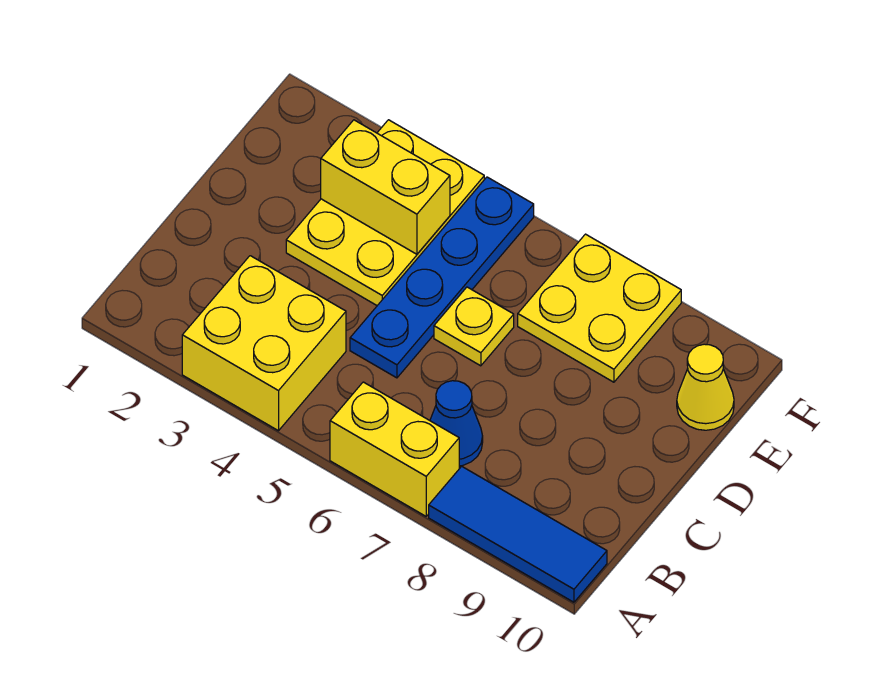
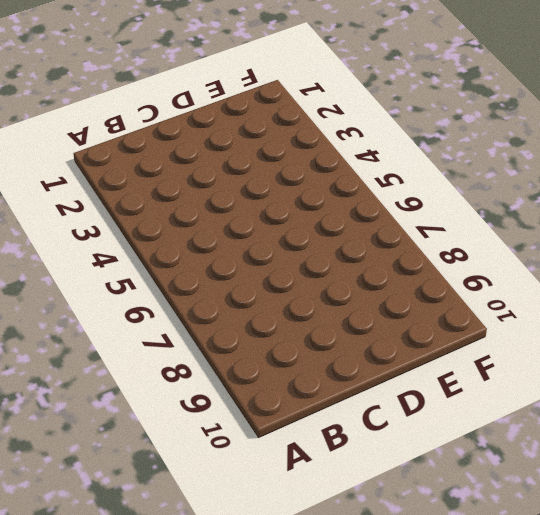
none -> yellow 2x2 brick [182,256,346,431]
none -> yellow 1x2 brick [330,382,459,516]

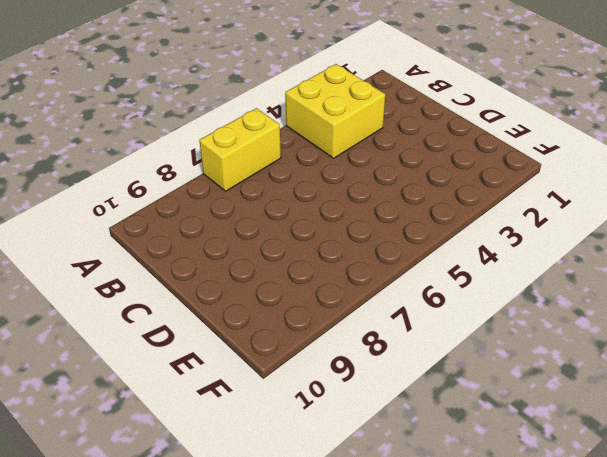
none -> blue 1x3 tile [429,466,607,602]
none -> blue 1x1 cone [430,381,483,466]

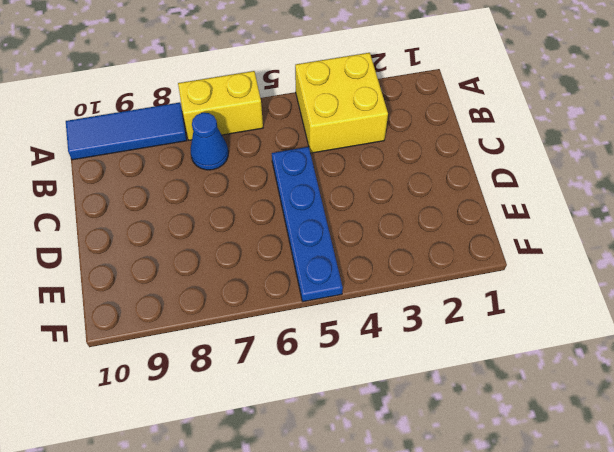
none -> yellow 2x3 plate [286,120,484,305]
none -> yellow 1x1 plate [434,287,514,366]

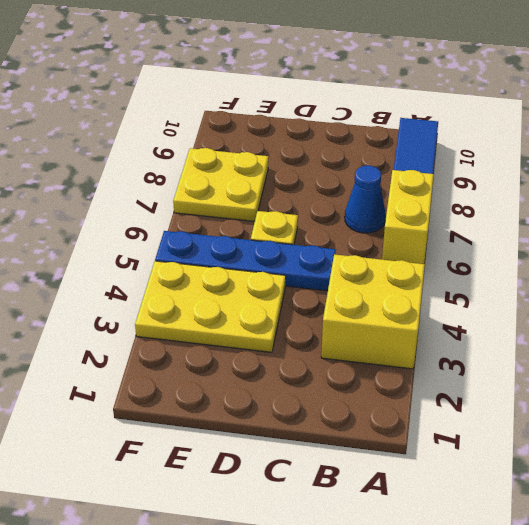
none -> yellow 1x1 cone [677,344,734,430]
none -> yellow 1x2 brick [321,120,450,254]

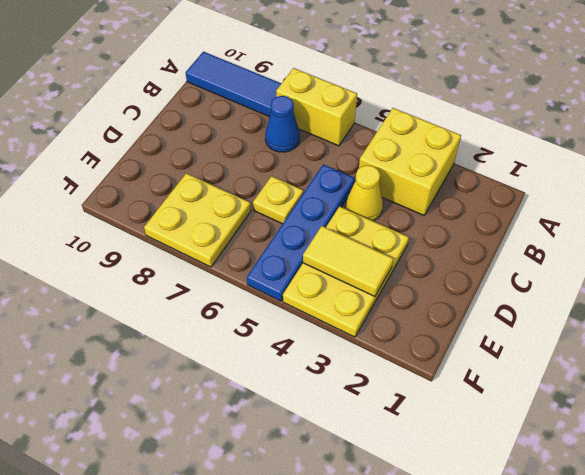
yellow 1x1 cone [346,165,383,221] -> yellow 1x1 cone moved to [677,344,734,430]
yellow 1x2 tile [303,226,394,296] -> yellow 1x2 brick [321,120,450,254]

